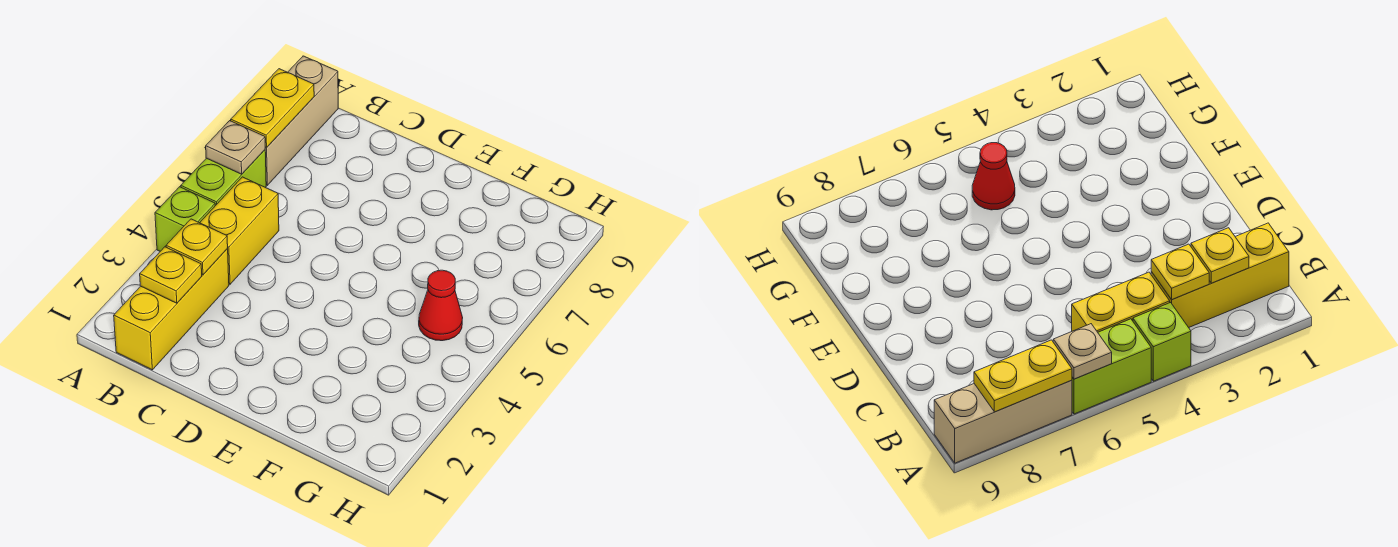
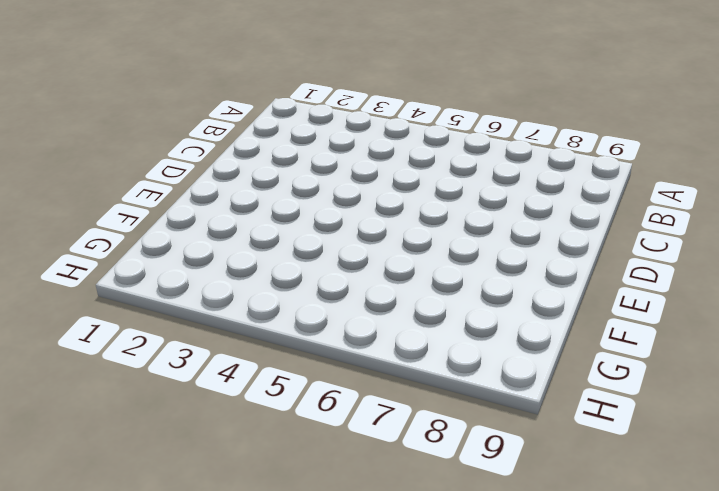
none -> lime 1x1 brick [155,187,215,251]
none -> lime 1x2 brick [181,150,266,206]

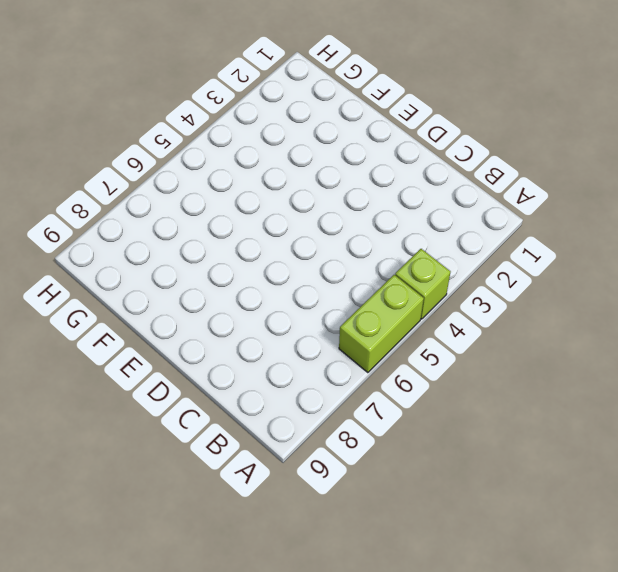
none -> tan 1x3 brick [265,56,338,185]
none -> yellow 1x3 brick [114,249,229,370]

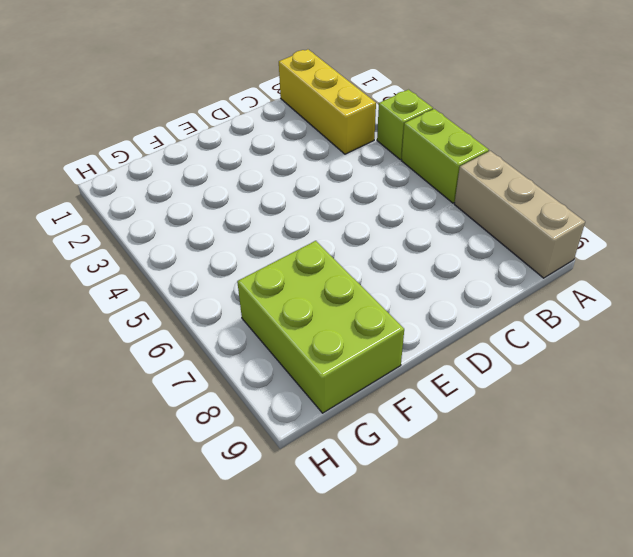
lime 2x3 brick [237,241,404,413] -> none
none -> yellow 1x2 brick [200,177,279,284]
none -> red 1x1 cone [419,270,463,341]

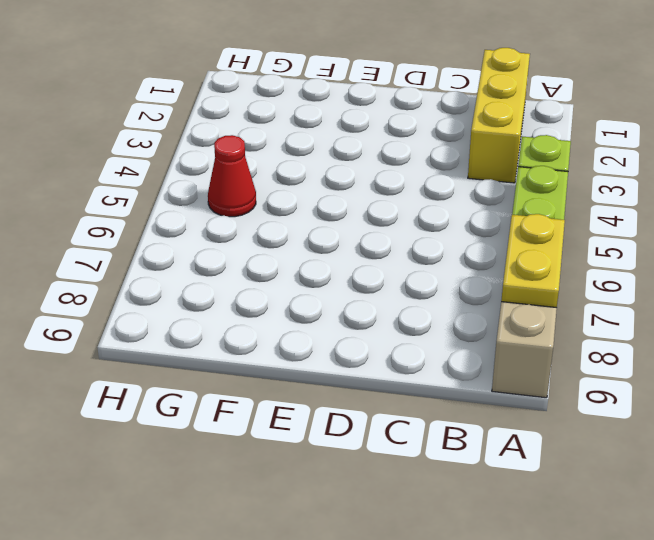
none -> yellow 1x2 brick [200,177,279,284]
none -> tan 1x1 plate [206,121,266,174]

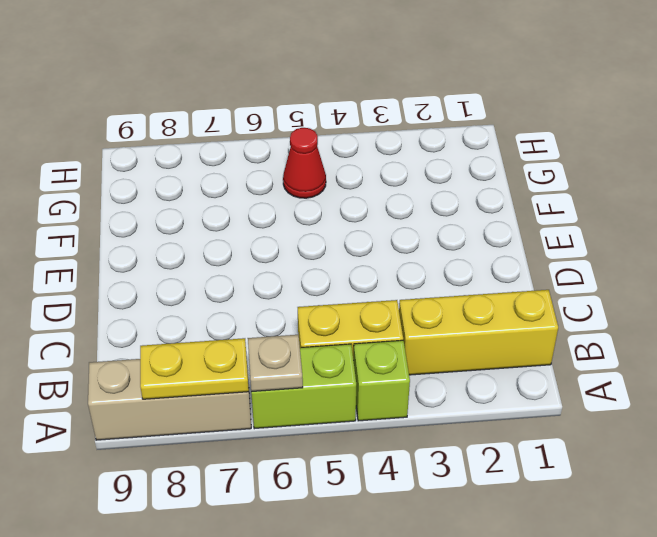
none -> yellow 1x1 plate [140,247,202,303]
none -> yellow 1x1 plate [166,219,228,275]

